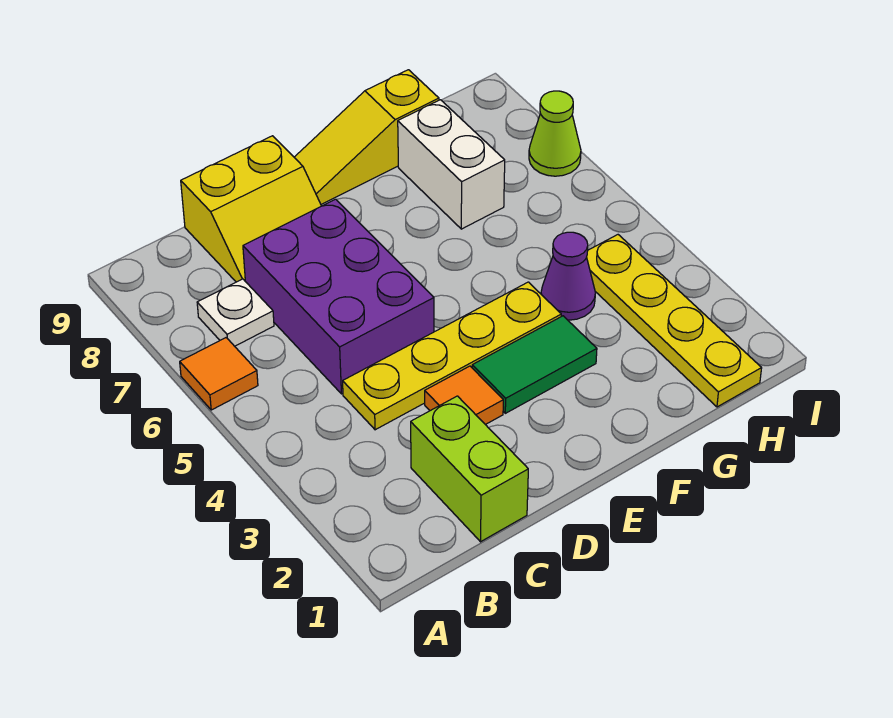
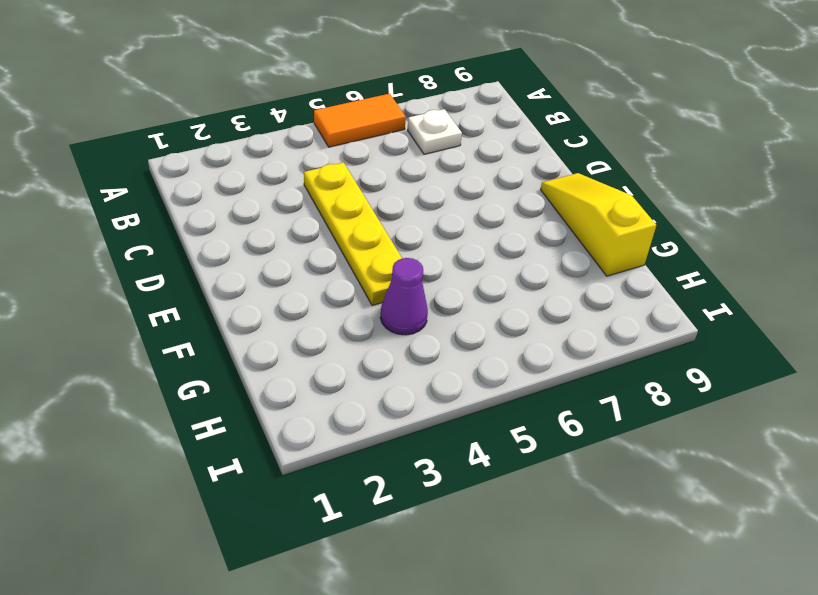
orange 1x2 tile [314,94,406,147] -> orange 1x1 tile [180,338,258,410]
none -> lime 1x2 brick [411,396,528,542]
none -> purple 2x3 brick [243,199,434,394]
none -> yellow 2x2 slope [181,136,321,282]

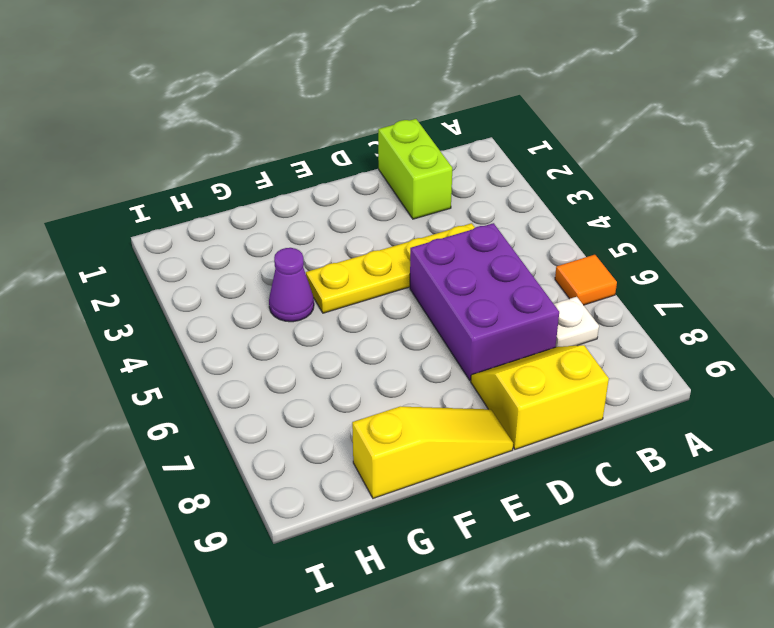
none -> orange 1x1 tile [425,366,503,425]
none -> green 1x2 tile [472,316,597,413]
none -> white 1x2 brick [398,100,505,229]

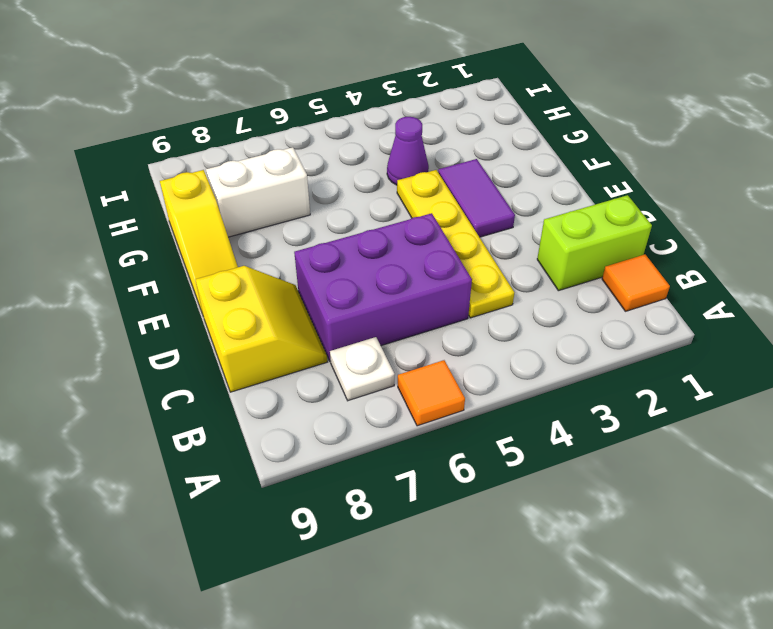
orange 1x1 tile [602,254,670,311] -> orange 1x1 tile moved to [425,366,503,425]
purple 1x2 tile [438,159,515,237] -> green 1x2 tile [472,316,597,413]
none -> yellow 1x4 plate [587,235,762,407]
none -> lime 1x1 cone [529,91,581,176]

